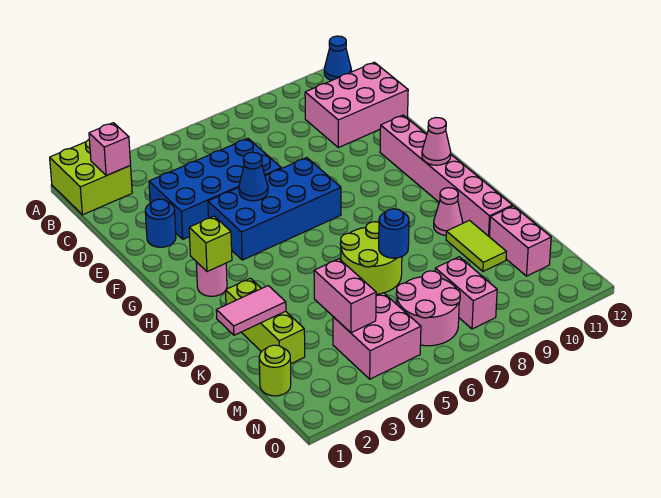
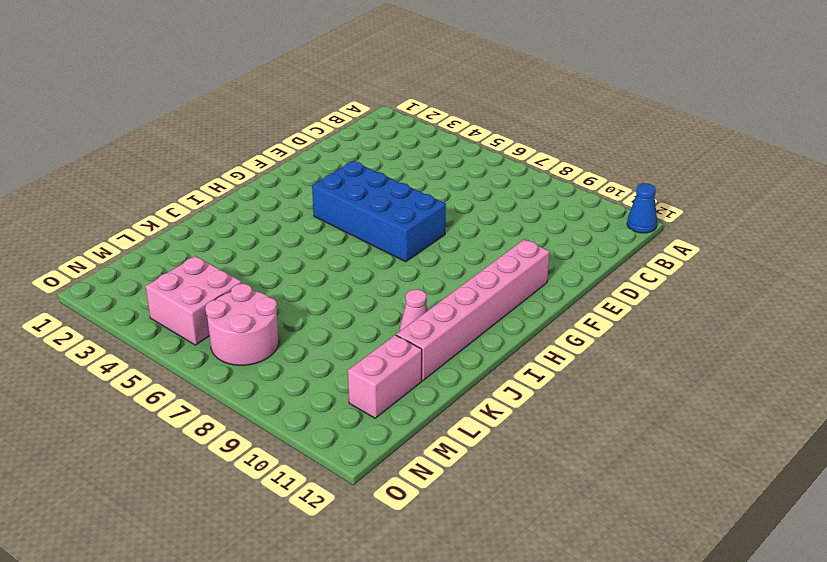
none -> lime 2x2 brick [50,140,132,215]
none -> pink 2x3 brick [305,62,408,148]
none -> blue 2x4 brick [149,138,281,239]

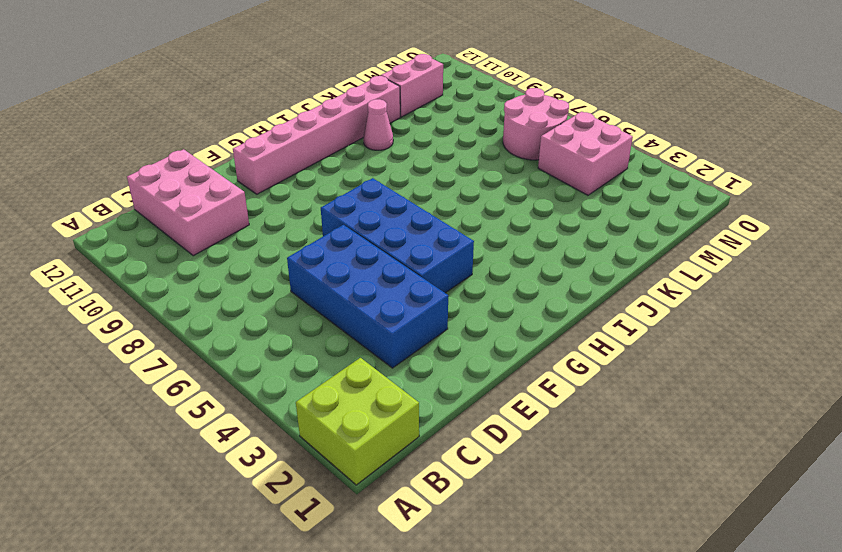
none -> blue 1x1 cone [324,36,351,80]
none -> blue 1x1 round brick [145,199,176,247]
none -> pink 1x1 round brick [196,262,227,296]

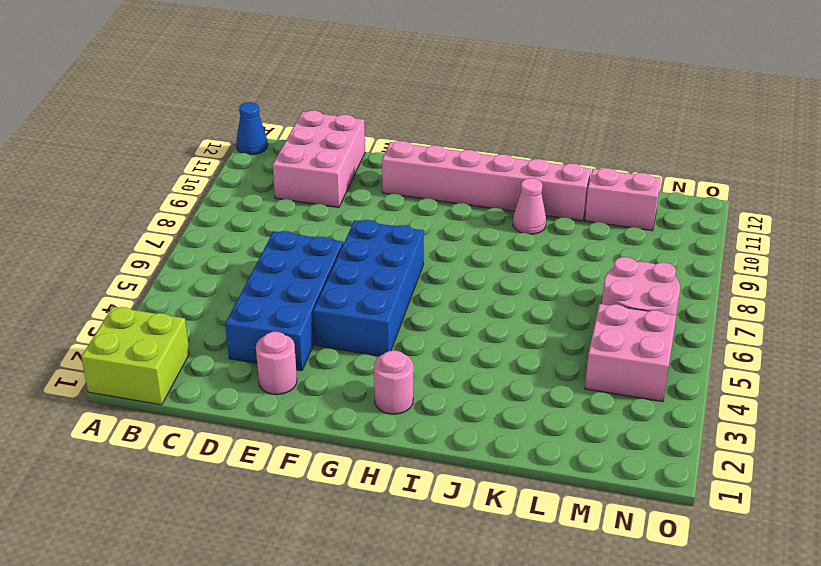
pink 1x1 round brick [256,332,297,395] -> blue 1x1 round brick [145,199,176,247]
none -> lime 1x3 brick [226,278,305,364]
none -> lime 2x2 round brick [340,222,402,294]
none -> lime 1x2 tile [446,220,506,271]

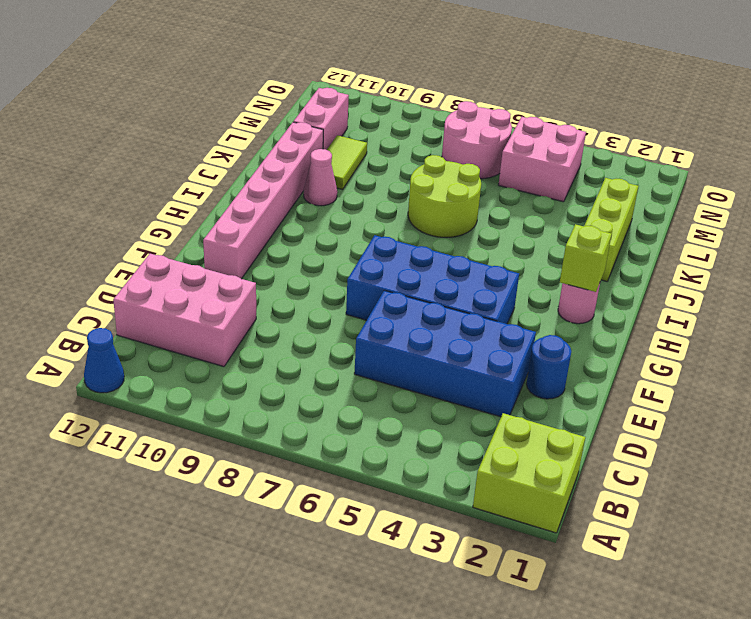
none -> lime 1x1 round brick [259,345,291,396]
none -> pink 1x2 brick [435,257,497,329]
none -> pink 1x1 brick [89,123,131,176]

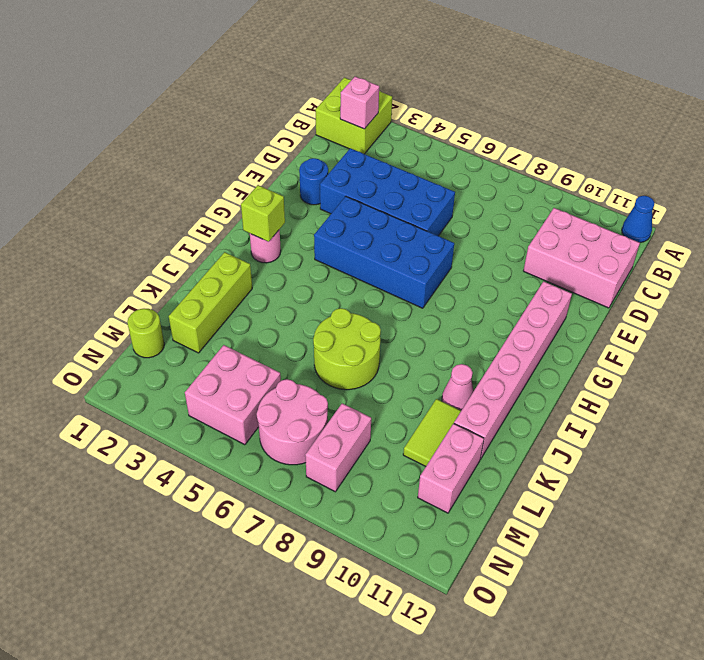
none -> blue 1x1 cone [239,152,268,201]
none -> pink 1x1 cone [422,118,451,165]
none -> pink 1x2 tile [216,286,286,335]

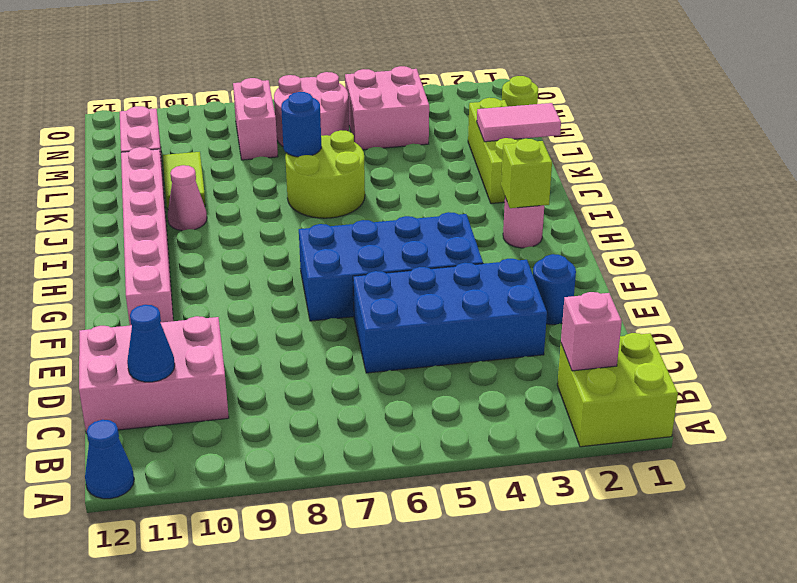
blue 1x1 cone [127,305,175,382] -> blue 1x1 cone moved to [239,152,268,201]
none -> pink 1x1 cone [422,118,451,165]
none -> pink 1x2 brick [314,259,376,333]

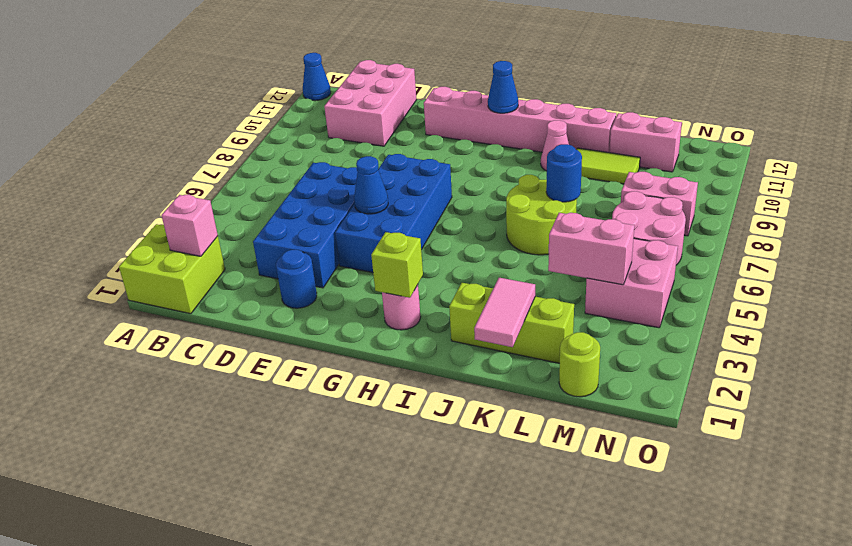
blue 1x1 cone [488,61,518,113] -> pink 1x1 cone [422,118,451,165]

